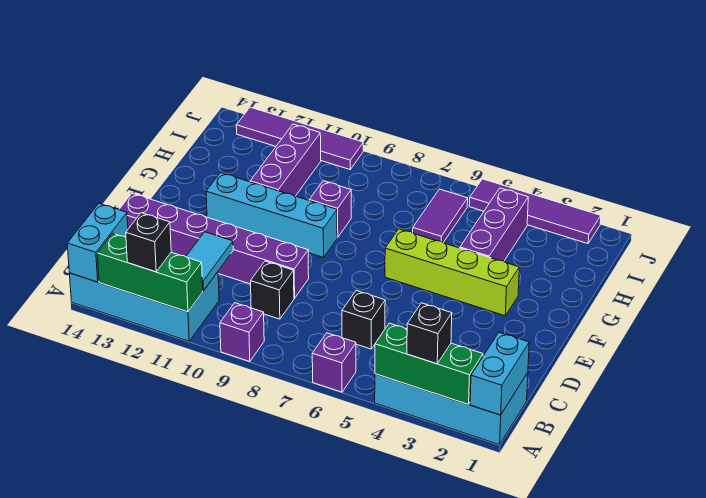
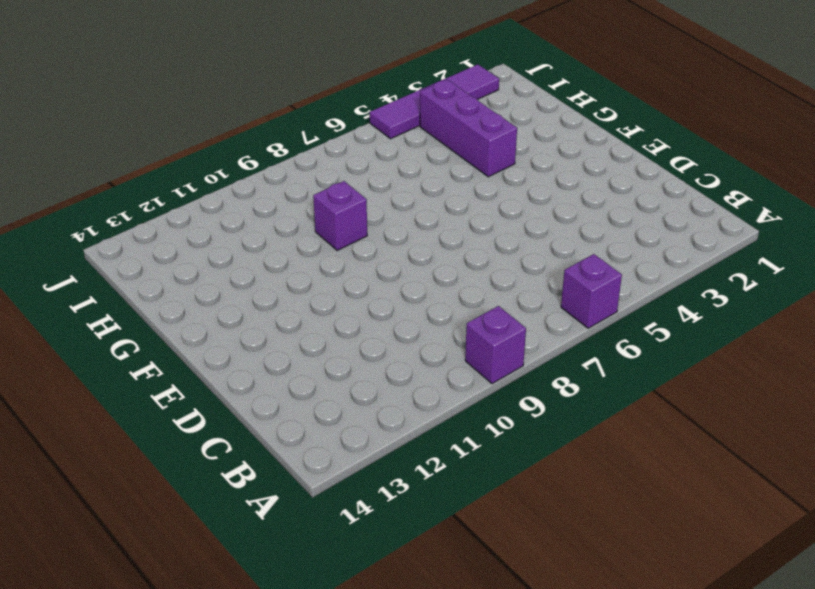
none -> cyan 2x4 brick [375,373,528,445]
none -> cyan 2x4 brick [69,272,219,341]
none -> black 1x1 brick [342,291,385,349]

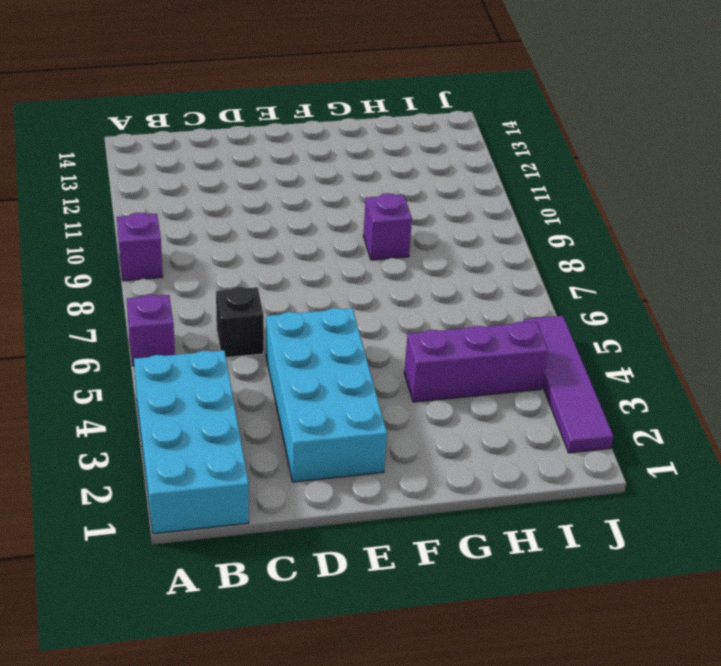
cyan 2x4 brick [266,308,387,482] -> cyan 2x4 brick moved to [69,272,219,341]
none -> black 1x1 brick [251,261,294,319]
none -> purple 1x6 brick [119,193,309,298]
none -> lime 1x4 brick [385,229,519,316]

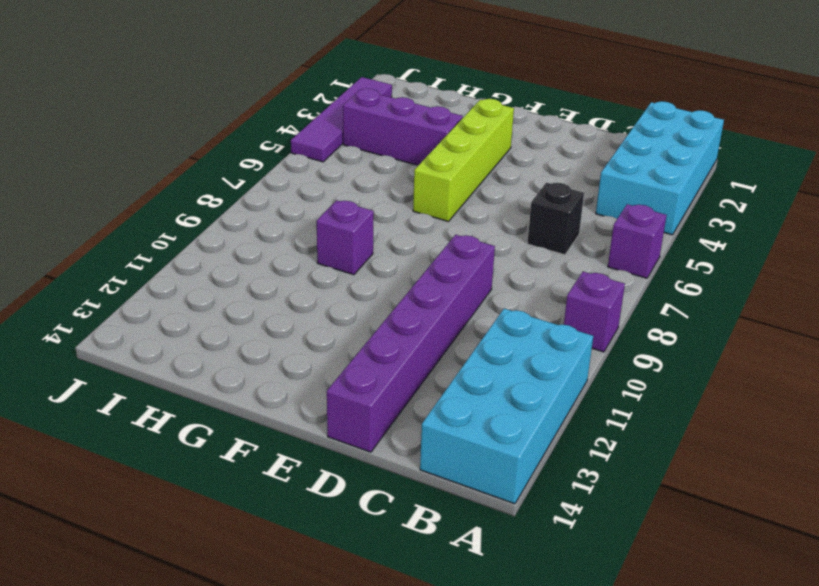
none -> black 1x1 brick [251,261,294,319]
none -> cyan 1x4 brick [206,173,337,257]
none -> purple 1x3 brick [250,124,321,196]

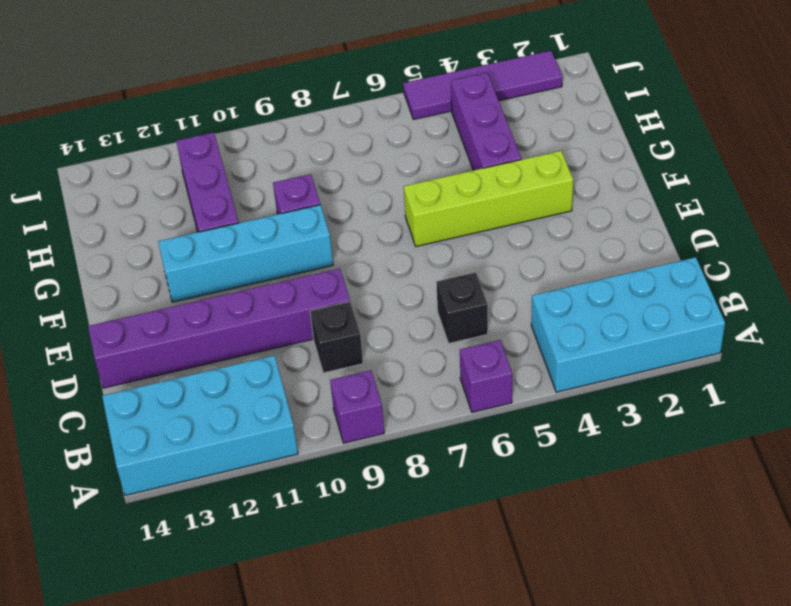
none -> purple 1x2 tile [413,189,468,243]
none -> purple 1x4 tile [236,107,363,169]
none -> cyan 1x2 brick [470,332,529,415]

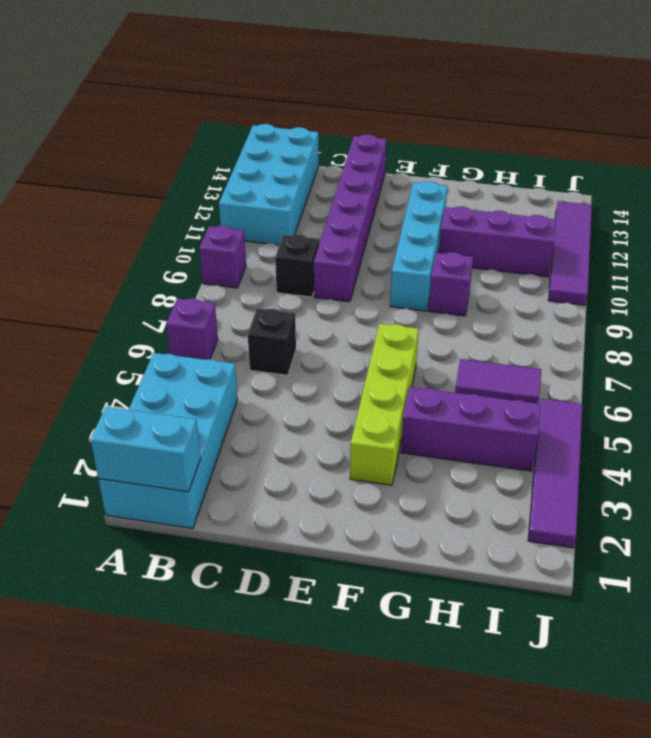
none -> green 1x3 brick [375,323,483,404]
none -> green 1x3 brick [97,233,203,312]
none -> cyan 1x2 brick [67,204,128,282]

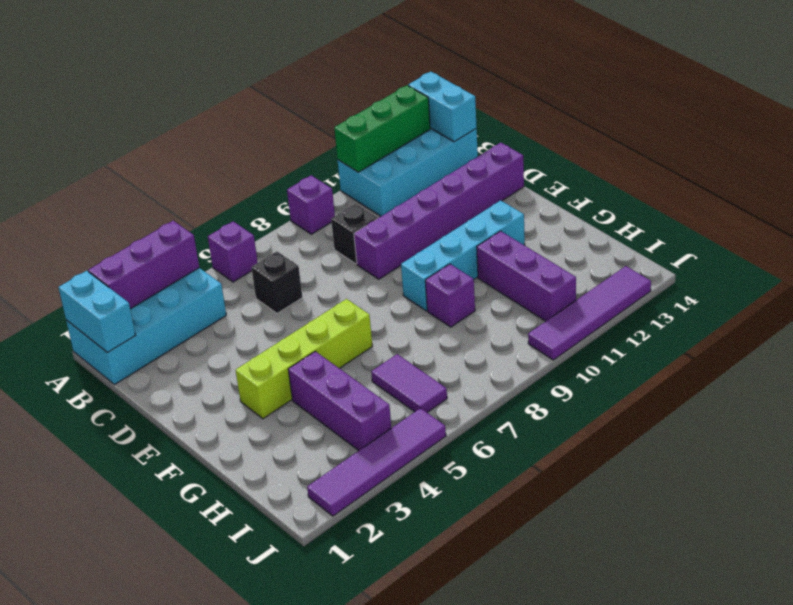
purple 1x3 brick [88,221,199,309] -> green 1x3 brick [375,323,483,404]
none -> cyan 1x2 tile [186,232,233,291]
none -> black 1x1 brick [407,303,452,364]
none -> black 1x1 brick [126,213,171,272]

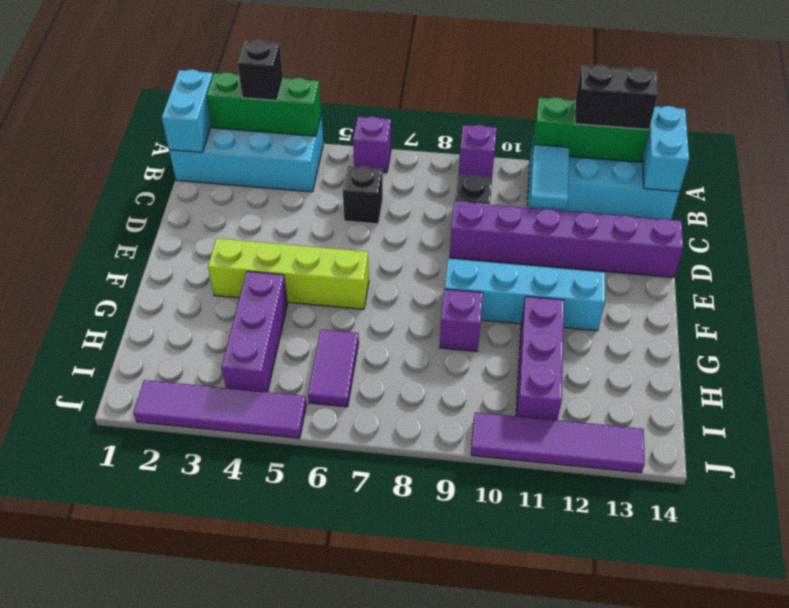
black 1x2 brick [575,65,658,130] -> black 1x1 brick [126,213,171,272]

